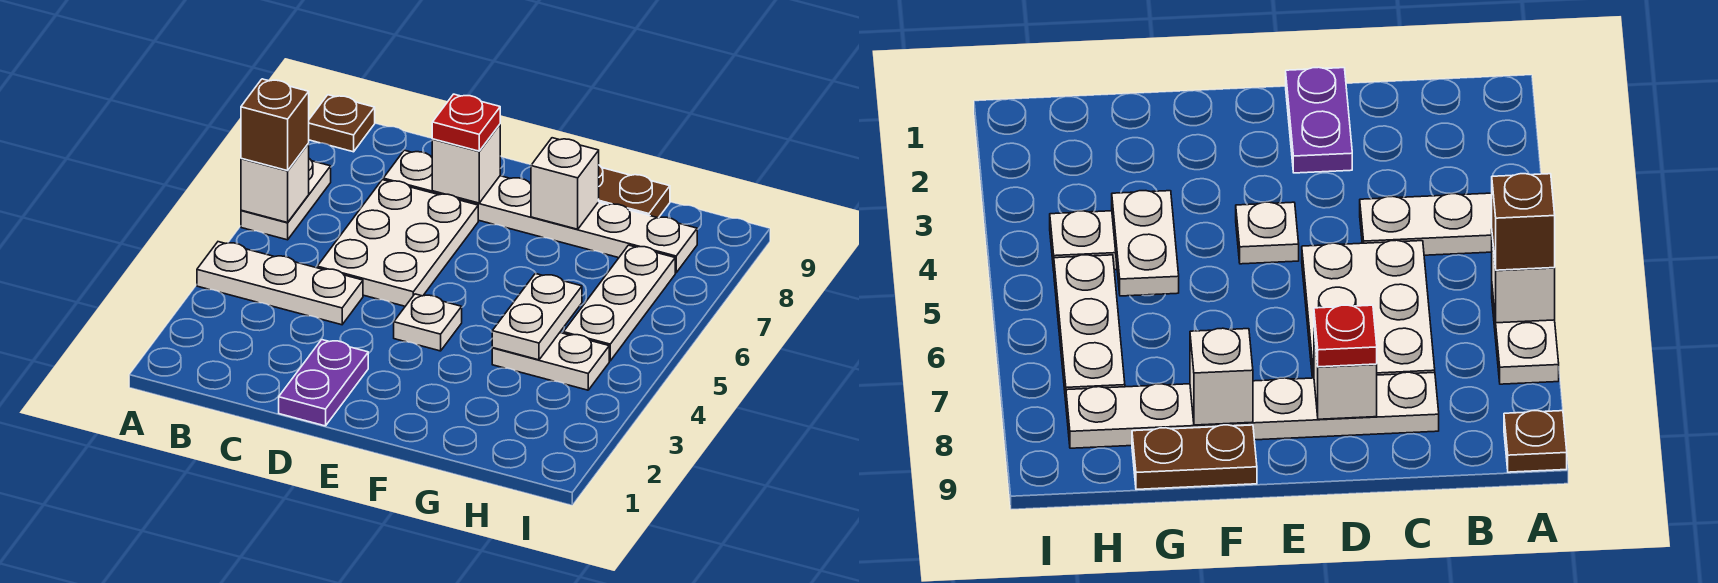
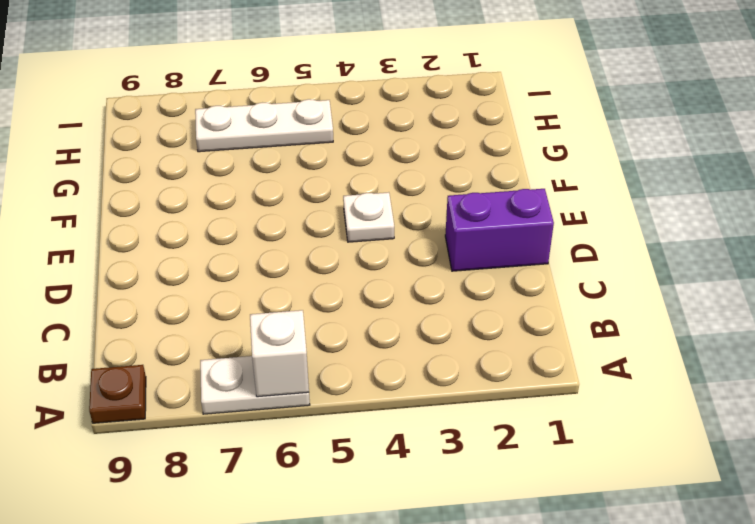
purple 1x2 brick [445,189,554,271] -> purple 1x2 plate [279,340,368,426]
none -> white 1x3 plate [197,242,363,325]
none -> white 2x3 plate [317,180,478,306]
none -> white 1x6 plate [383,150,697,273]

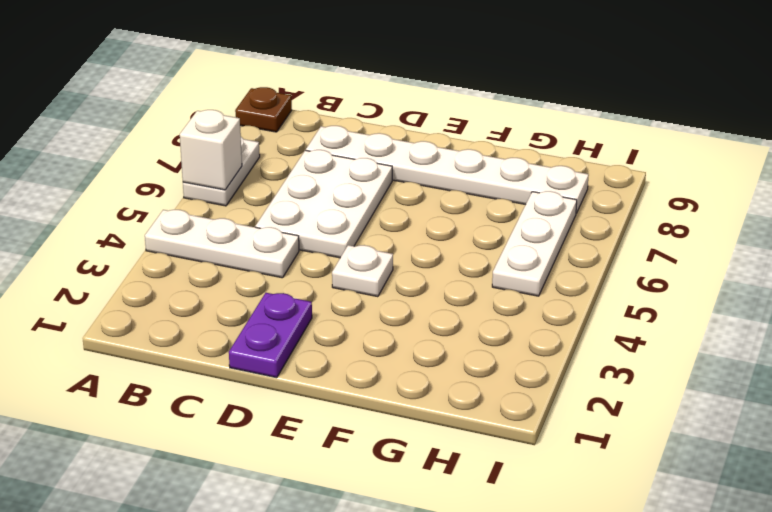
none -> brown 1x2 plate [599,165,670,218]
none -> white 1x2 plate [492,333,609,390]
none -> white 1x1 brick [432,125,500,203]

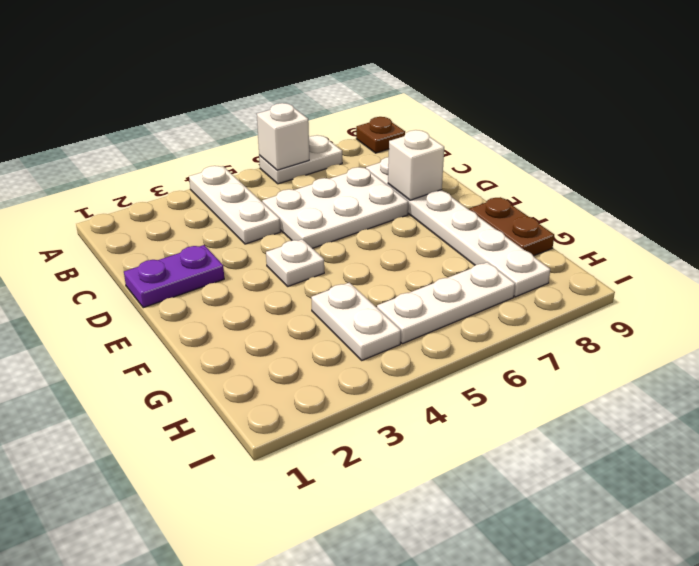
none -> white 1x1 brick [531,138,599,229]
none -> white 1x2 plate [492,274,582,360]
none -> brown 1x1 brick [241,79,309,171]

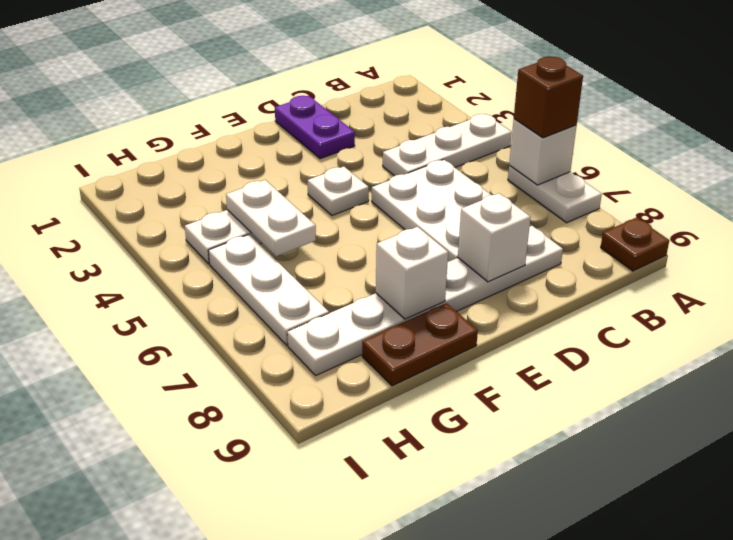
none -> red 1x1 plate [432,94,500,151]

